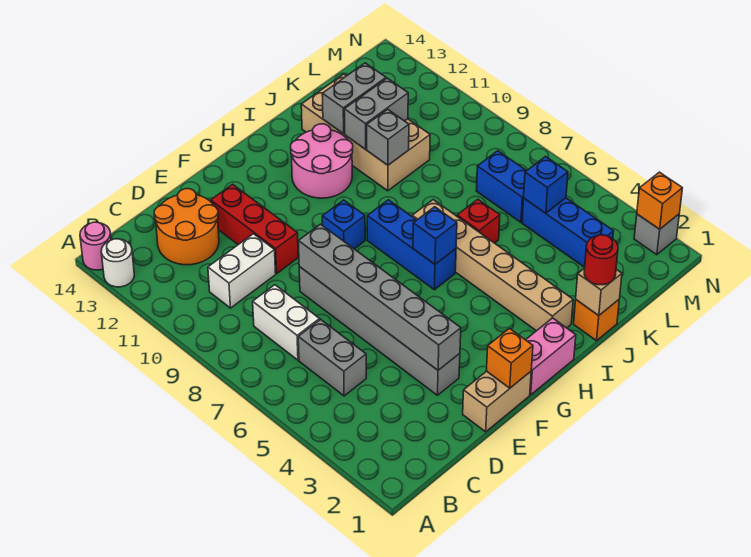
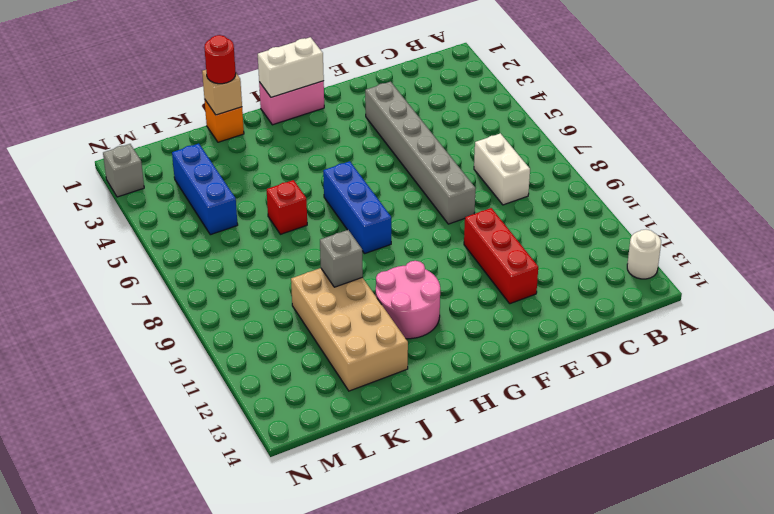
white 1x2 brick [258,37,324,97] -> white 1x2 brick moved to [208,234,276,308]
none -> pink 1x1 round brick [80,222,111,270]
none -> grey 1x2 brick [298,319,366,396]
none -> orange 2x2 round brick [154,189,219,265]
none -> tan 1x2 brick [463,371,531,432]

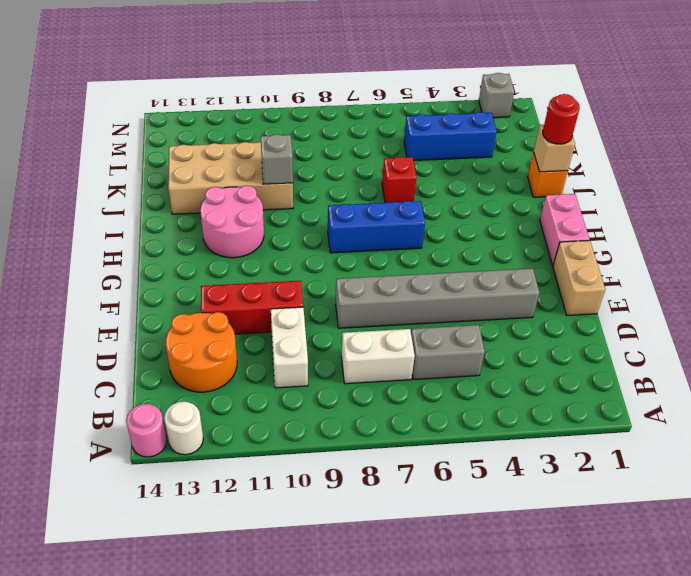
none -> blue 1x1 brick [322,200,365,249]
none -> tan 1x6 brick [412,200,573,331]
none -> blue 1x2 brick [476,151,526,222]
none -> grey 1x6 brick [298,224,461,370]

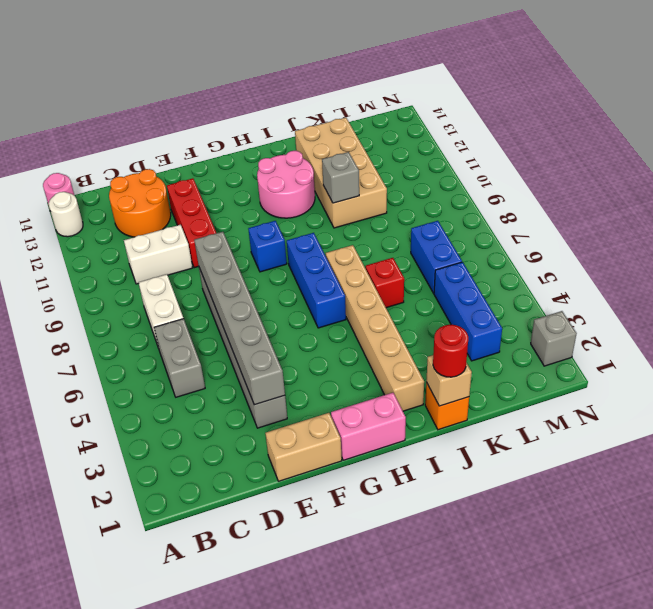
none -> orange 1x1 brick [486,328,533,388]
none -> blue 1x1 brick [413,207,457,264]
none -> grey 1x2 brick [344,78,408,149]
none -> grey 1x2 brick [322,63,386,134]

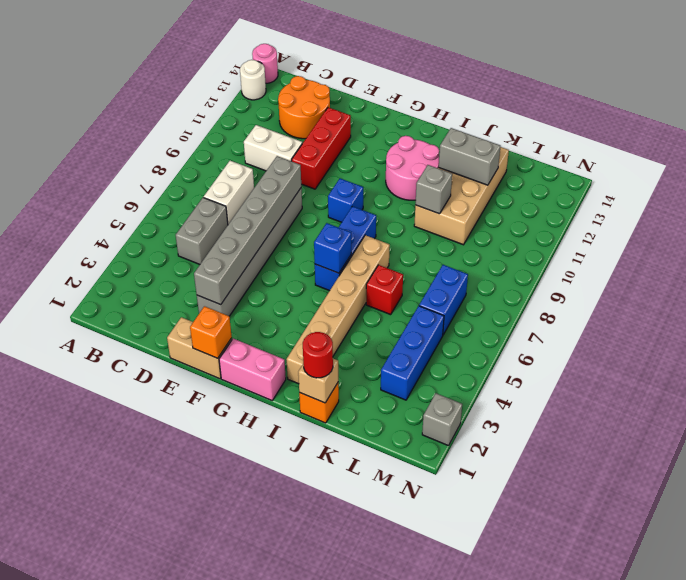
none -> grey 1x2 brick [344,78,408,149]
none -> blue 1x1 brick [524,157,568,213]
none -> orange 1x1 brick [637,172,682,229]

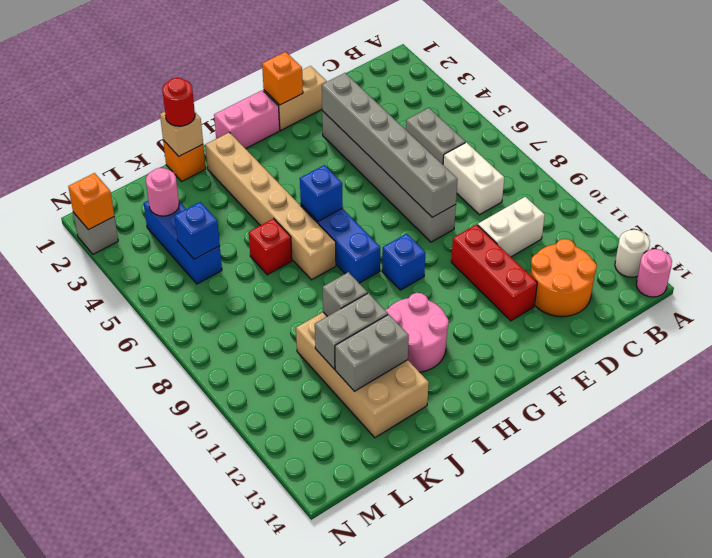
pink 1x1 round brick [146,168,179,216] -> none
none -> blue 1x2 brick [476,151,526,222]

